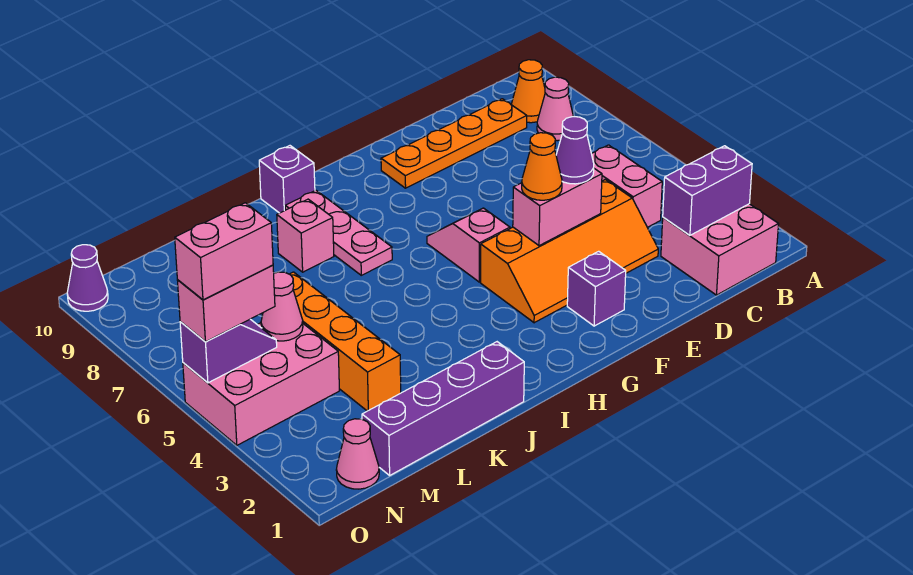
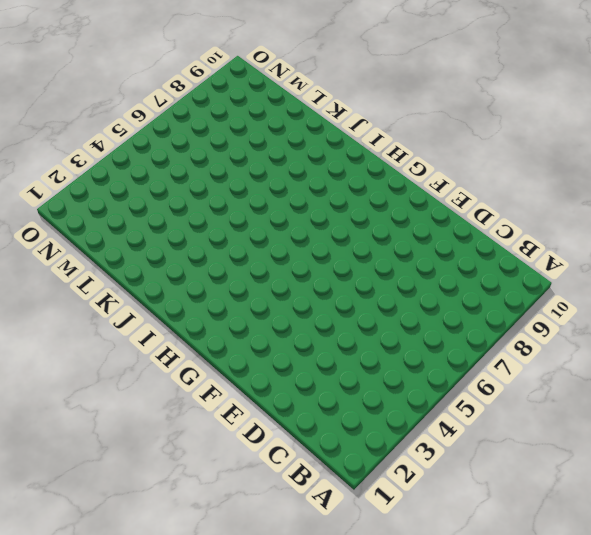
none -> pink 2x2 brick [661,204,779,295]
none -> pink 1x1 cone [537,77,573,141]
none -> orange 1x1 cone [512,60,545,123]

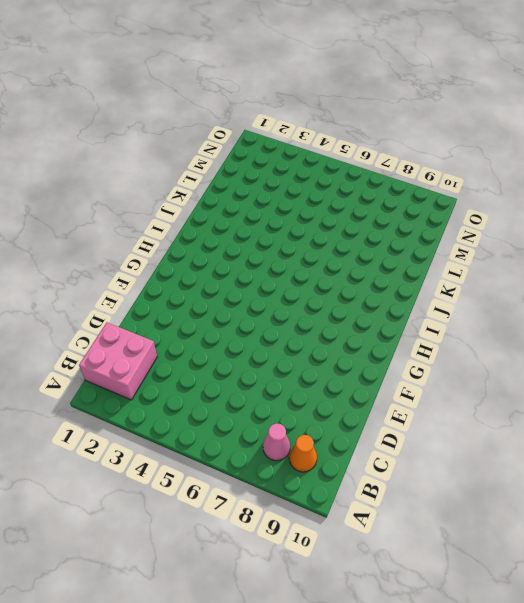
none -> pink 1x2 brick [592,145,662,227]
none -> orange 1x4 plate [381,99,527,188]
none -> orange 2x4 slope [480,180,658,323]

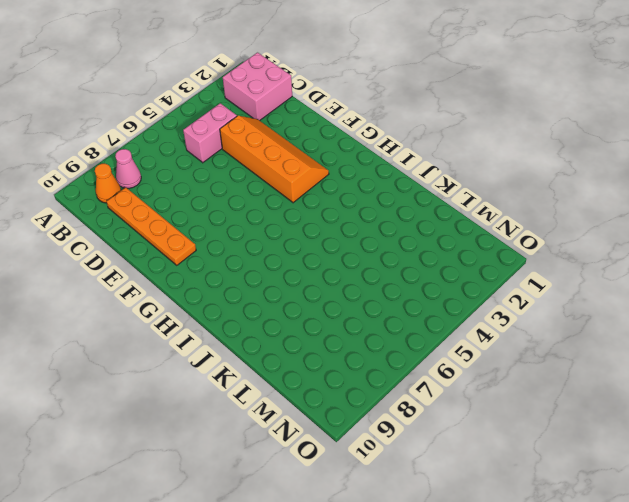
none -> purple 1x1 brick [567,251,626,326]
none -> pink 1x2 slope [427,208,510,282]
none -> pink 1x3 plate [285,190,392,275]

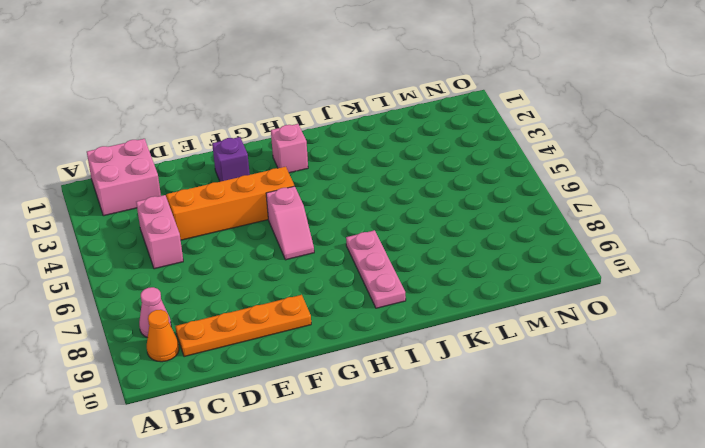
pink 1x1 brick [271,124,308,173] -> pink 1x1 brick moved to [277,199,334,272]
none -> purple 1x1 brick [259,146,315,213]
none -> purple 1x4 brick [362,342,524,475]
none -> orange 1x4 brick [262,272,401,411]

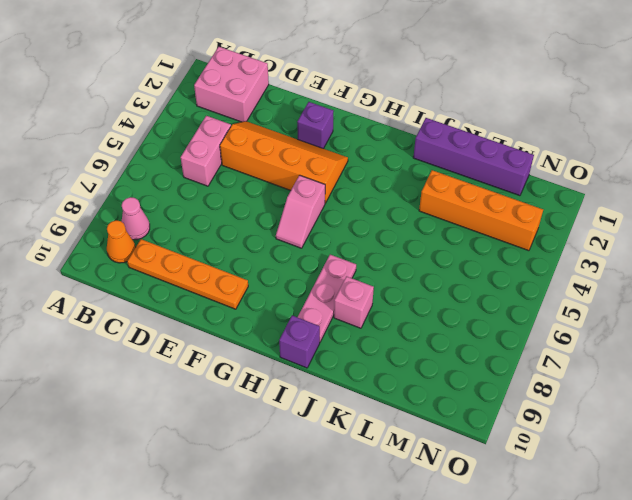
orange 1x4 brick [419,170,543,251] -> orange 1x4 brick turned to [262,272,401,411]
none -> pink 2x3 brick [183,323,339,445]
none -> pink 1x1 cone [336,419,379,489]
none -> purple 1x1 cone [67,245,108,311]

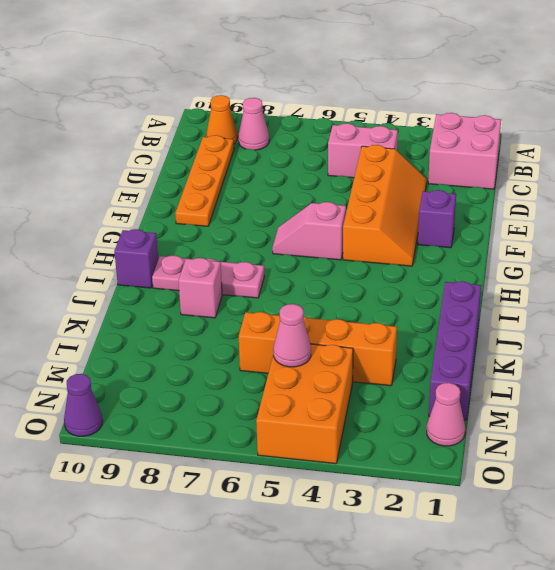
orange 2x3 brick [256,344,353,464] -> pink 2x3 brick [183,323,339,445]
none -> purple 1x2 brick [663,146,752,235]
none -> pink 1x2 brick [513,169,602,246]
none -> purple 1x2 slope [180,319,277,383]

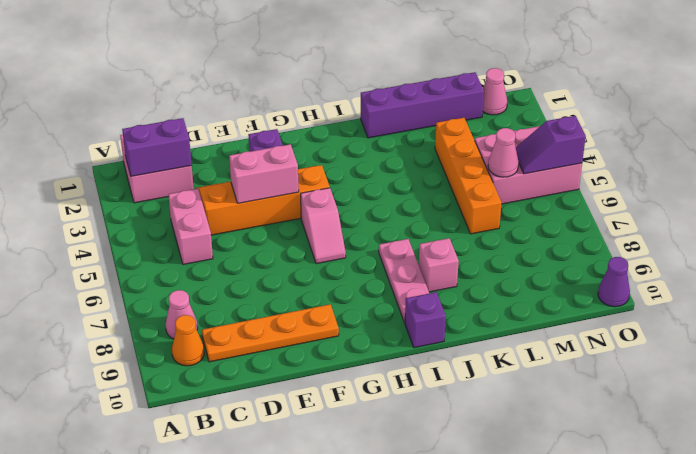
none -> purple 1x1 cone [556,117,594,184]
none -> orange 1x1 cone [522,133,562,200]
none -> pink 1x2 brick [177,265,275,342]

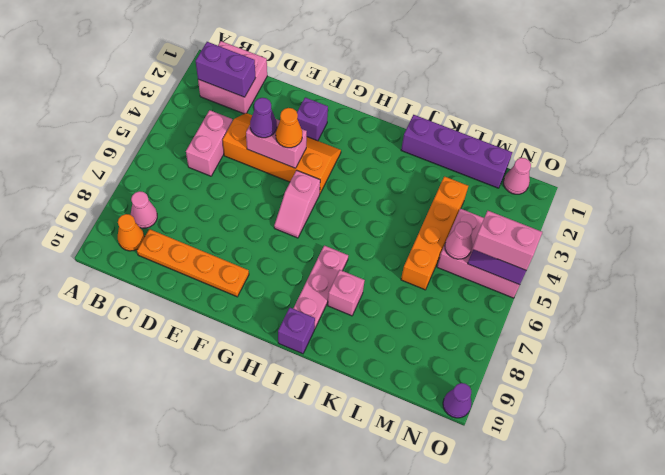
none -> pink 1x2 brick [175,203,273,300]

